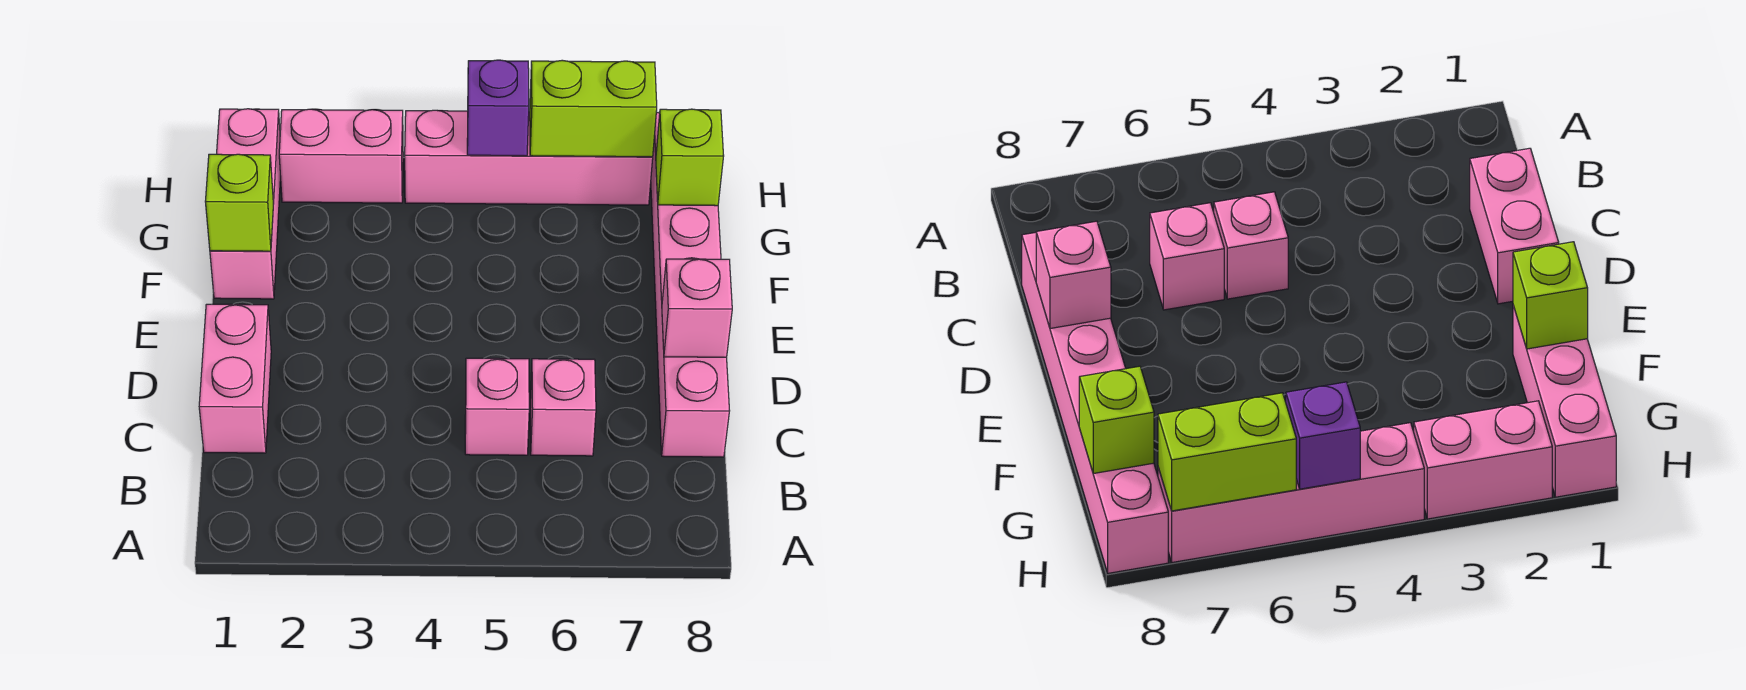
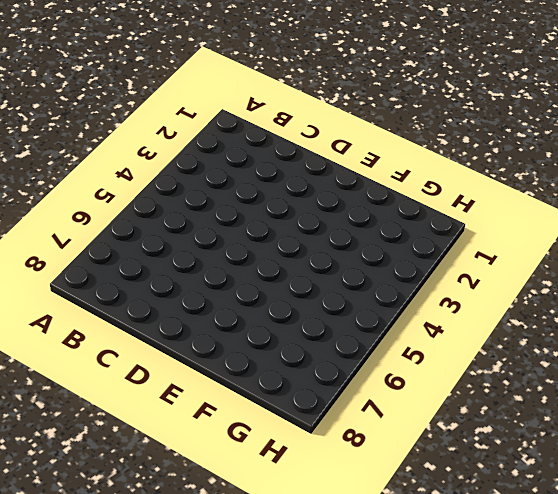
none -> pink 1x2 brick [199,304,271,453]
none -> pink 1x1 brick [465,358,529,455]
none -> pink 1x1 brick [530,359,596,456]

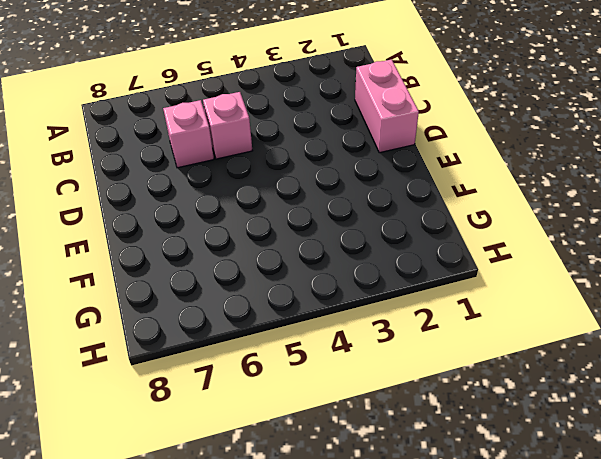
none -> pink 1x6 brick [651,112,730,457]
none -> pink 1x3 brick [210,109,280,299]
none -> pink 1x2 brick [279,109,403,203]

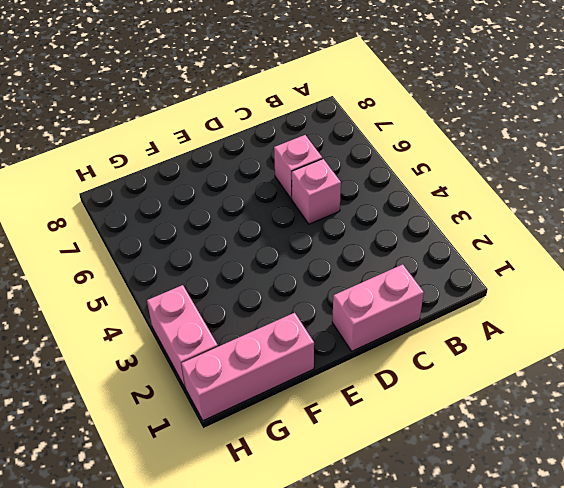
none -> pink 1x6 brick [651,112,730,457]
none -> pink 1x4 brick [405,110,653,205]
none -> pink 1x1 brick [662,259,732,357]

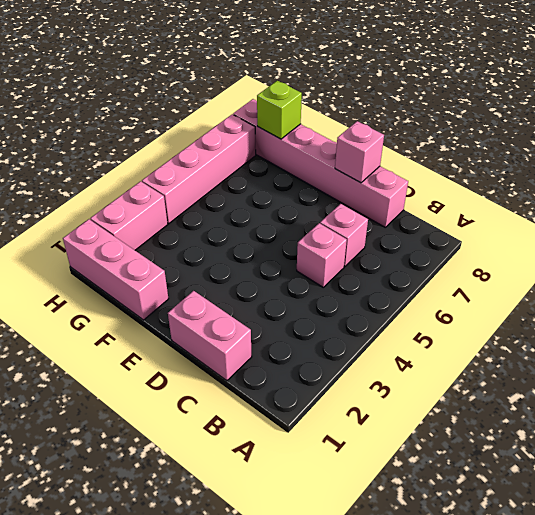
none -> lime 1x1 brick [205,154,273,251]
none -> purple 1x1 brick [467,60,529,156]
none -> lime 1x2 brick [530,60,657,157]

